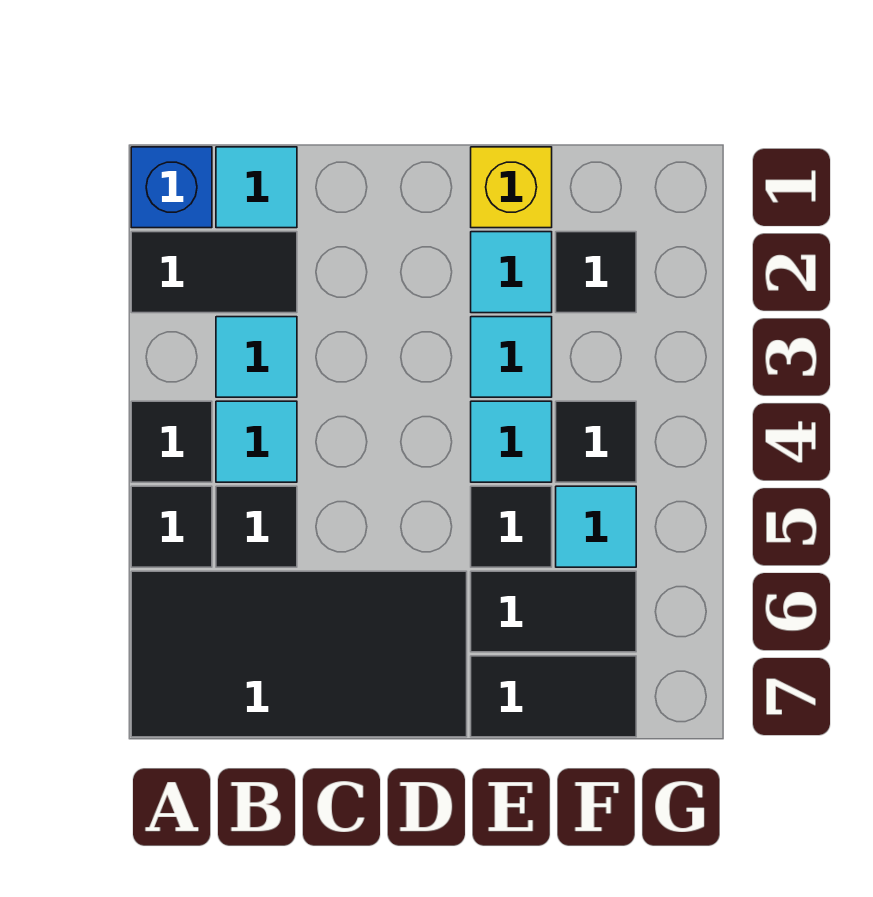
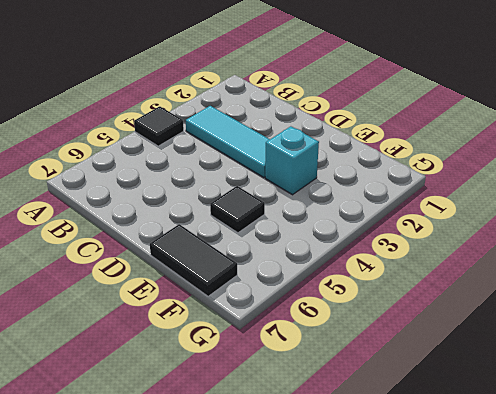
cyan 1x3 tile [186,106,270,178] -> cyan 1x1 tile [216,317,297,397]
cyan 1x1 brick [265,126,319,195] -> cyan 1x1 tile [471,317,552,397]
none -> blue 1x1 brick [131,147,212,228]
none -> black 1x2 tile [131,232,297,313]
none -> black 1x1 tile [131,486,212,567]

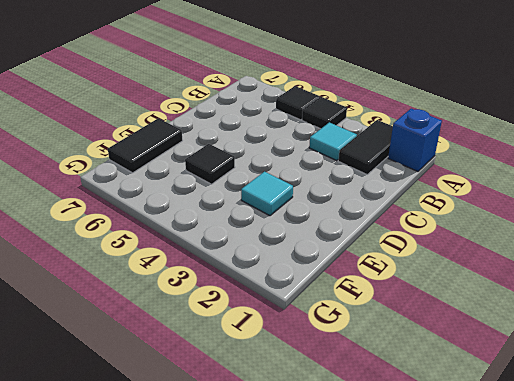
none -> black 2x4 tile [131,571,467,737]
none -> cyan 1x1 tile [216,147,297,228]
none -> cyan 1x1 tile [216,401,297,482]

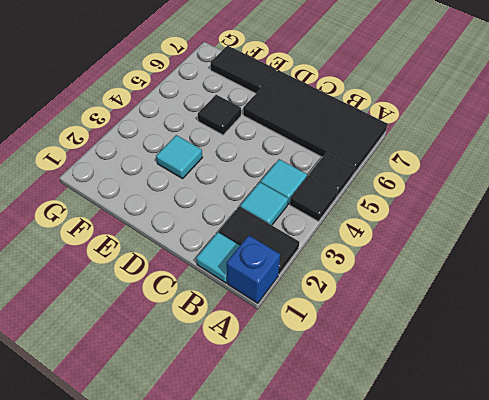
none -> black 1x1 tile [216,486,297,567]
none -> yellow 1x1 brick [471,147,552,228]
none -> cyan 1x1 tile [471,232,552,313]

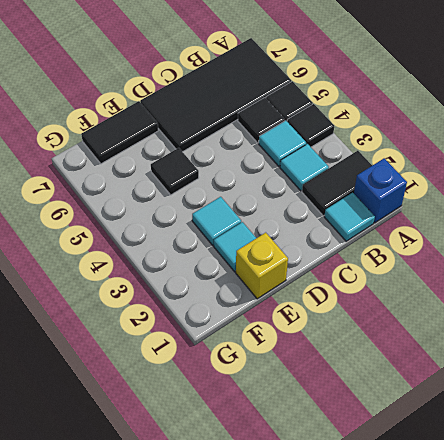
none -> cyan 1x1 tile [471,401,552,482]
none -> black 1x2 tile [471,571,636,652]
none -> black 1x1 tile [556,232,636,313]

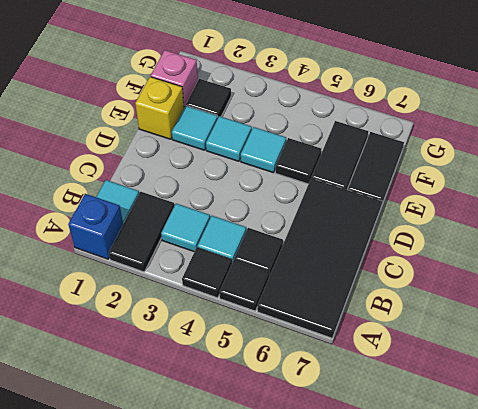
pink 1x1 brick [151,50,198,107] -> none
none -> black 1x1 tile [556,401,636,482]
none -> cyan 1x1 tile [556,486,636,567]

